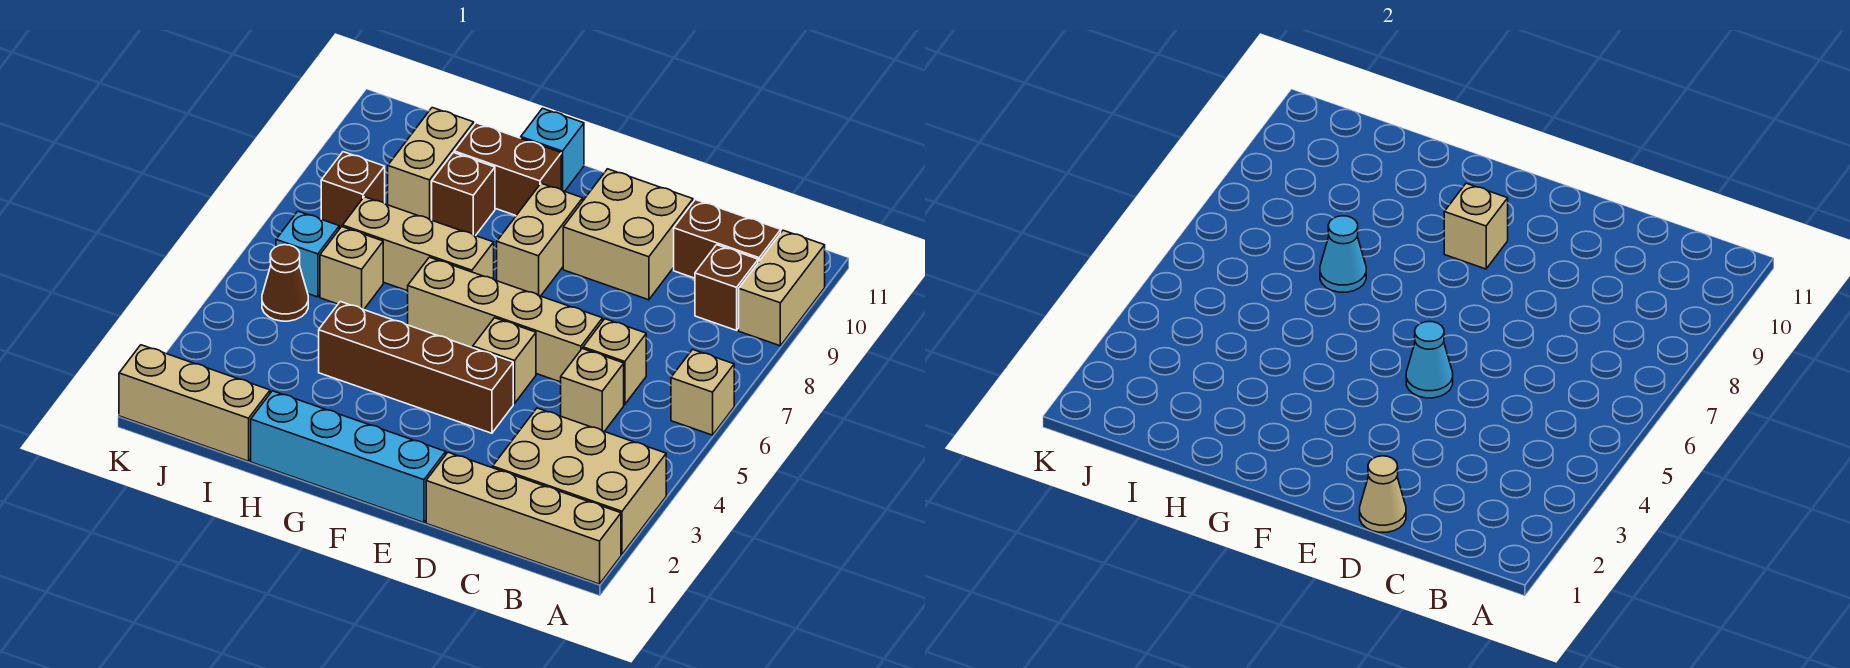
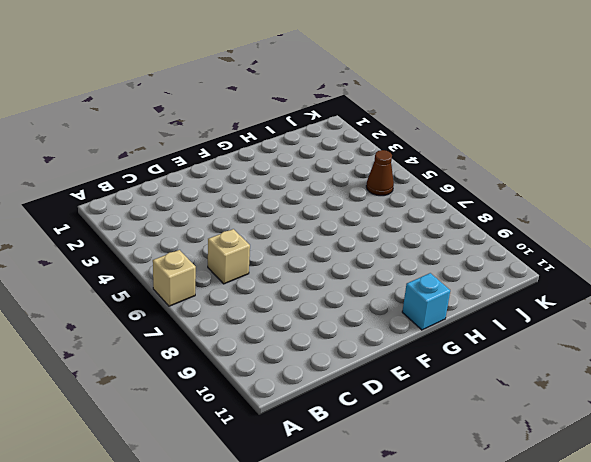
none -> tan 1x4 brick [426,452,621,584]
none -> tan 2x3 brick [493,408,666,554]
none -> tan 1x2 brick [739,230,825,346]

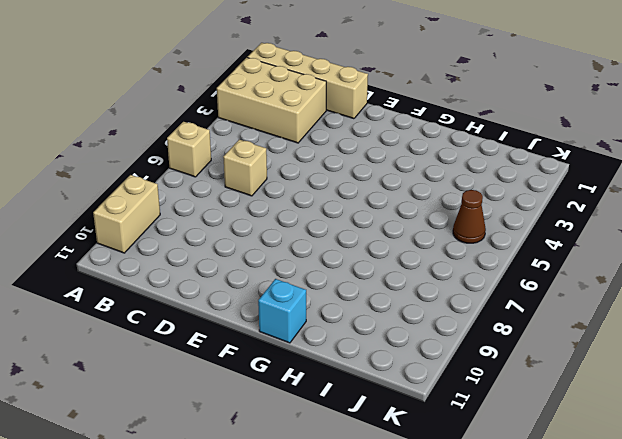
none -> brown 1x1 brick [695,245,758,330]
none -> brown 1x2 brick [674,200,781,278]
none -> tan 1x1 brick [561,349,624,432]

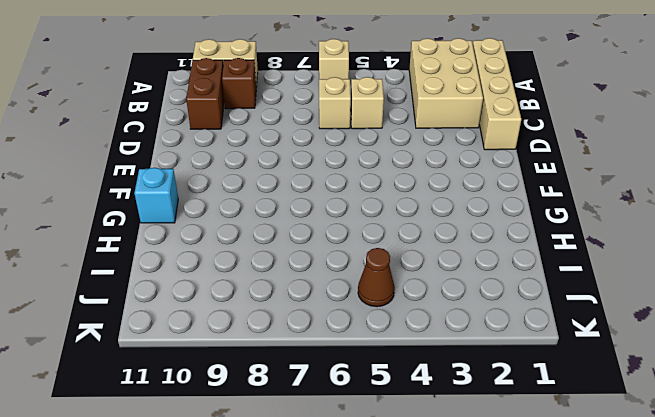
none -> tan 1x4 brick [408,257,603,382]
none -> tan 2x2 brick [563,169,693,300]
none -> cyan 1x4 brick [251,391,446,523]

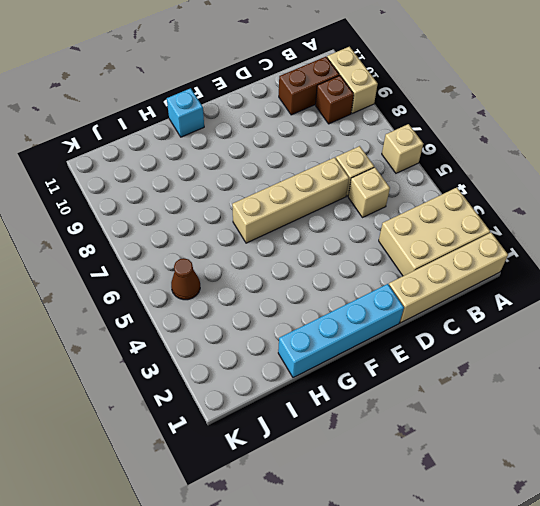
none -> tan 2x2 brick [563,169,693,300]
none -> brown 1x4 brick [319,302,513,433]
none -> tan 1x1 brick [473,318,536,404]

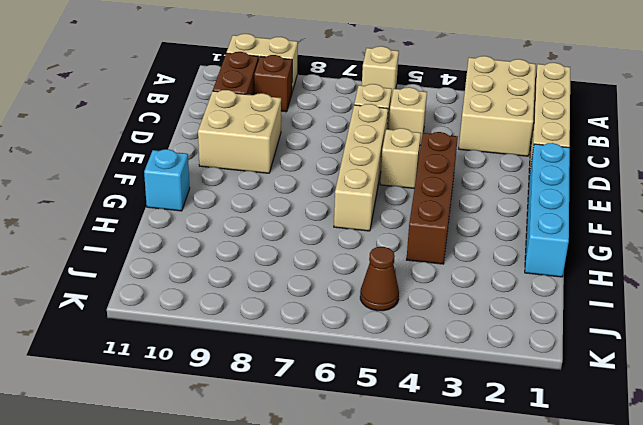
none -> tan 1x2 brick [497,183,583,296]
none -> tan 1x3 brick [343,197,494,291]
none -> brown 1x2 brick [454,123,561,216]

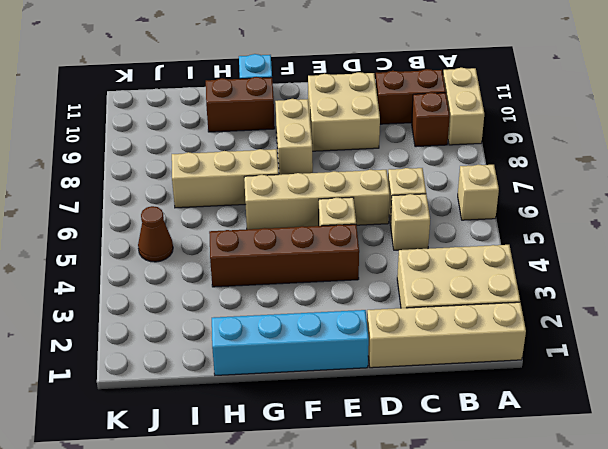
none -> brown 1x1 brick [432,153,495,236]
none -> tan 1x3 brick [119,345,270,461]
none -> tan 1x1 brick [320,227,383,310]

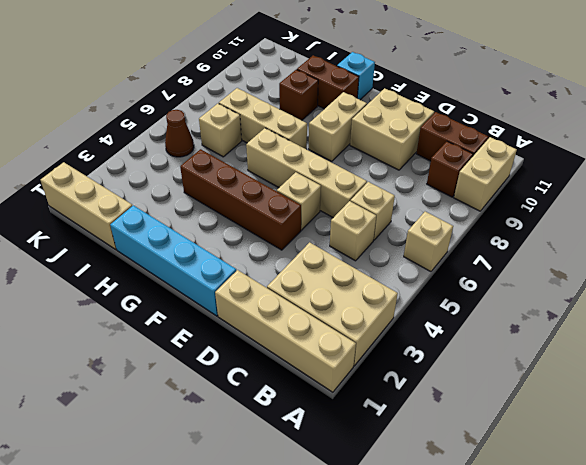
none -> tan 1x2 brick [388,108,474,220]
none -> cyan 1x1 brick [276,211,339,297]
none -> brown 1x1 brick [321,152,385,229]

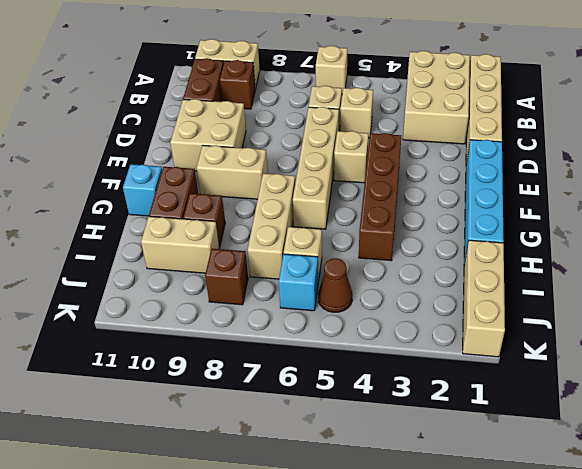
none -> tan 1x1 cone [1360,456,1406,532]
none -> cyan 1x1 cone [1406,321,1453,398]
none -> tan 1x1 brick [1444,183,1508,269]

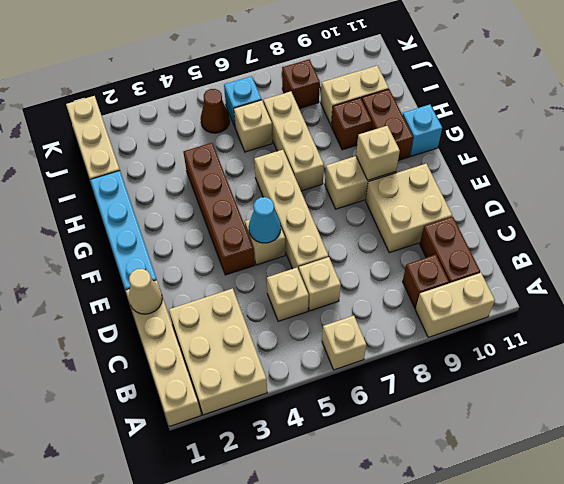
none -> cyan 1x1 cone [1320,216,1366,292]

